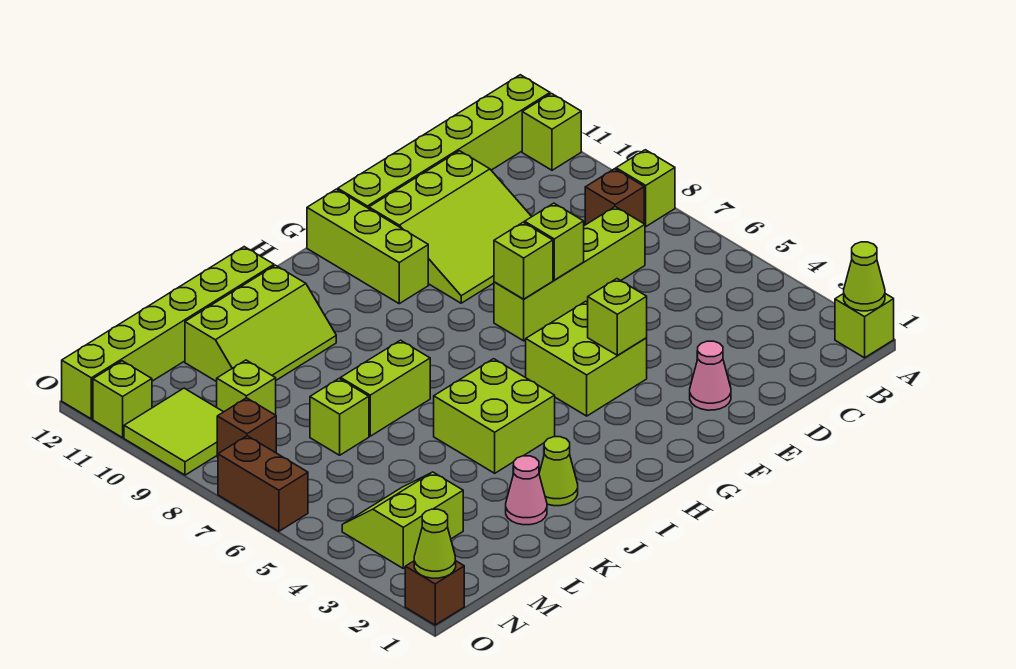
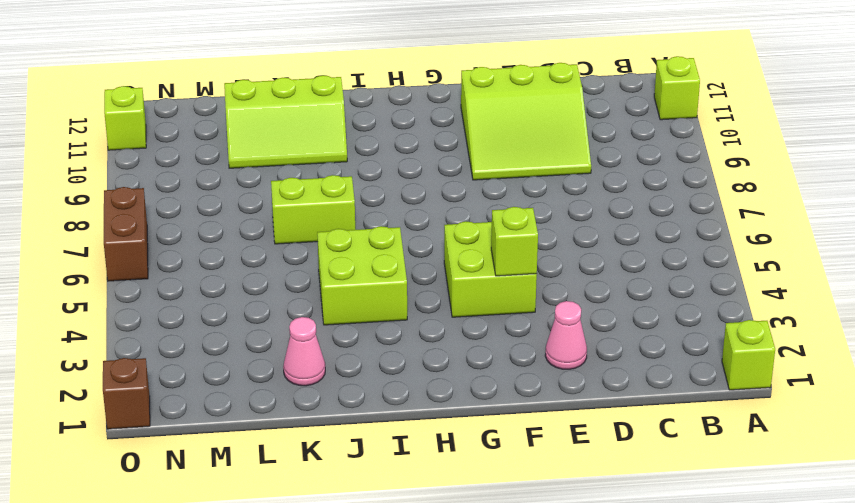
none -> lime 1x1 brick [616,150,675,226]
none -> lime 1x6 brick [338,75,550,209]
none -> brown 1x1 brick [585,169,644,225]

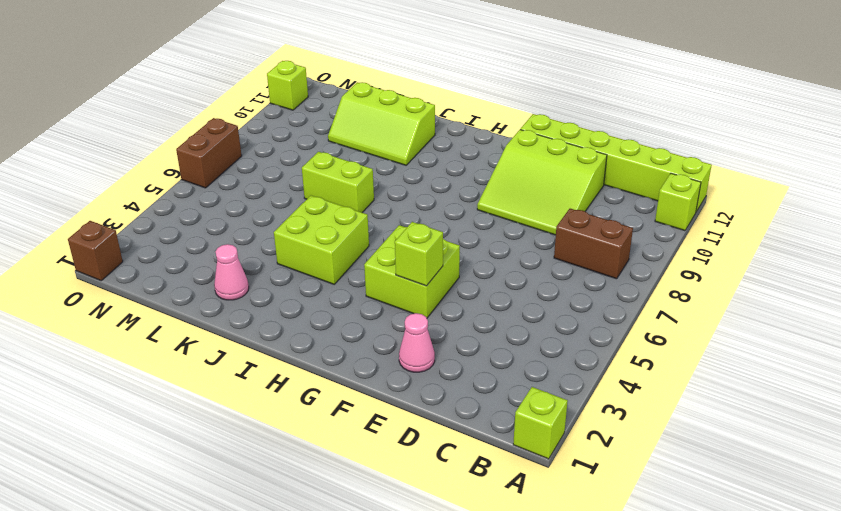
brown 1x2 brick [554,209,633,279] -> brown 1x1 brick [585,169,644,225]
none -> lime 1x1 brick [616,150,675,226]
none -> lime 1x4 brick [494,207,645,341]
none -> lime 1x3 brick [307,189,428,304]

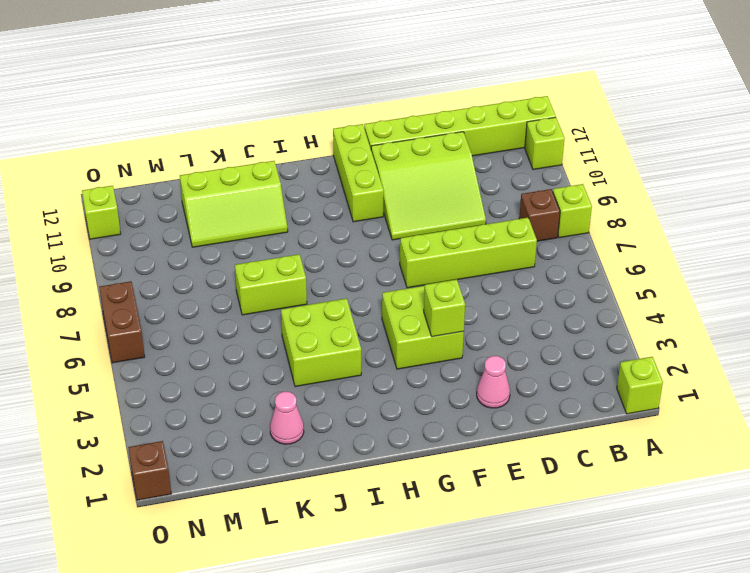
none -> lime 1x1 cone [539,437,578,506]
none -> lime 1x6 brick [62,247,274,419]
none -> lime 1x1 brick [310,379,369,455]

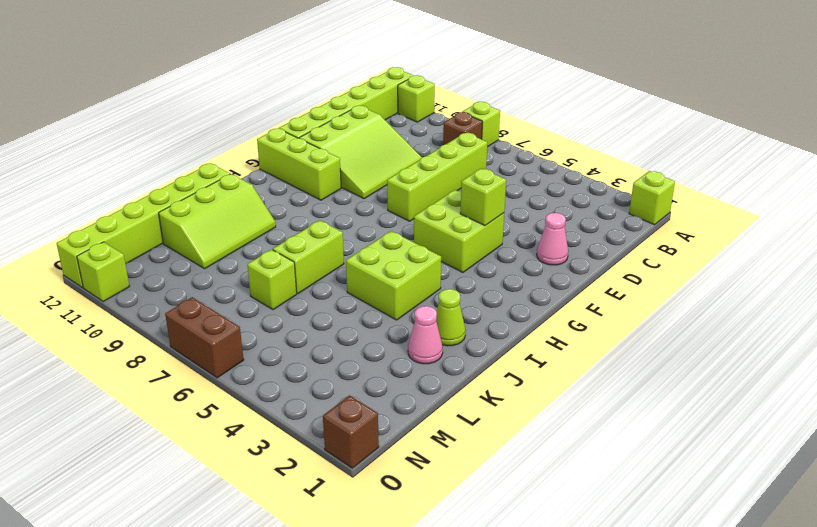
none -> lime 2x2 slope [342,472,463,568]
none -> lime 1x1 brick [217,360,276,415]
none -> brown 1x1 brick [217,398,276,457]

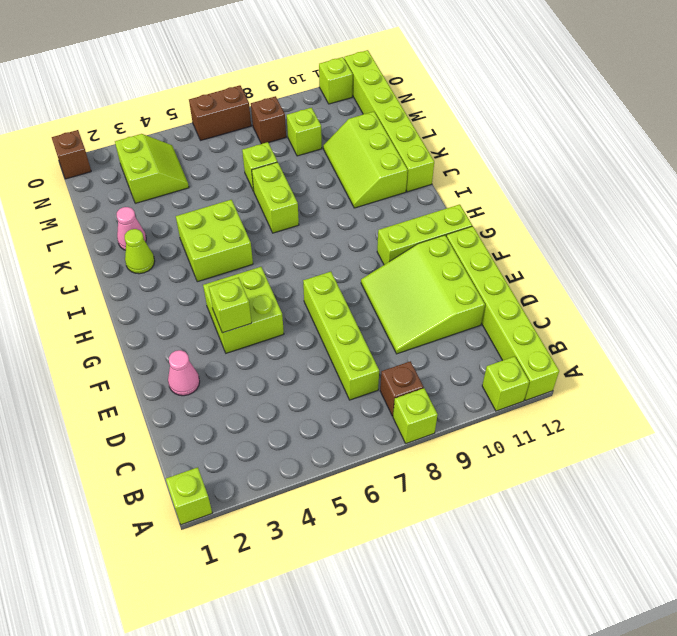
none -> lime 2x2 tile [124,388,223,475]
none -> lime 1x1 cone [844,242,885,311]
none -> lime 1x1 brick [525,203,584,280]

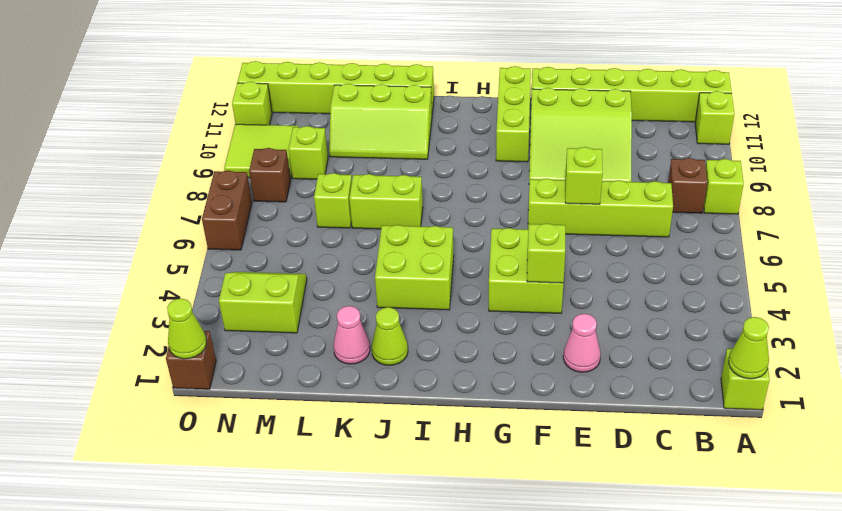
none -> lime 1x1 brick [494,222,553,299]

